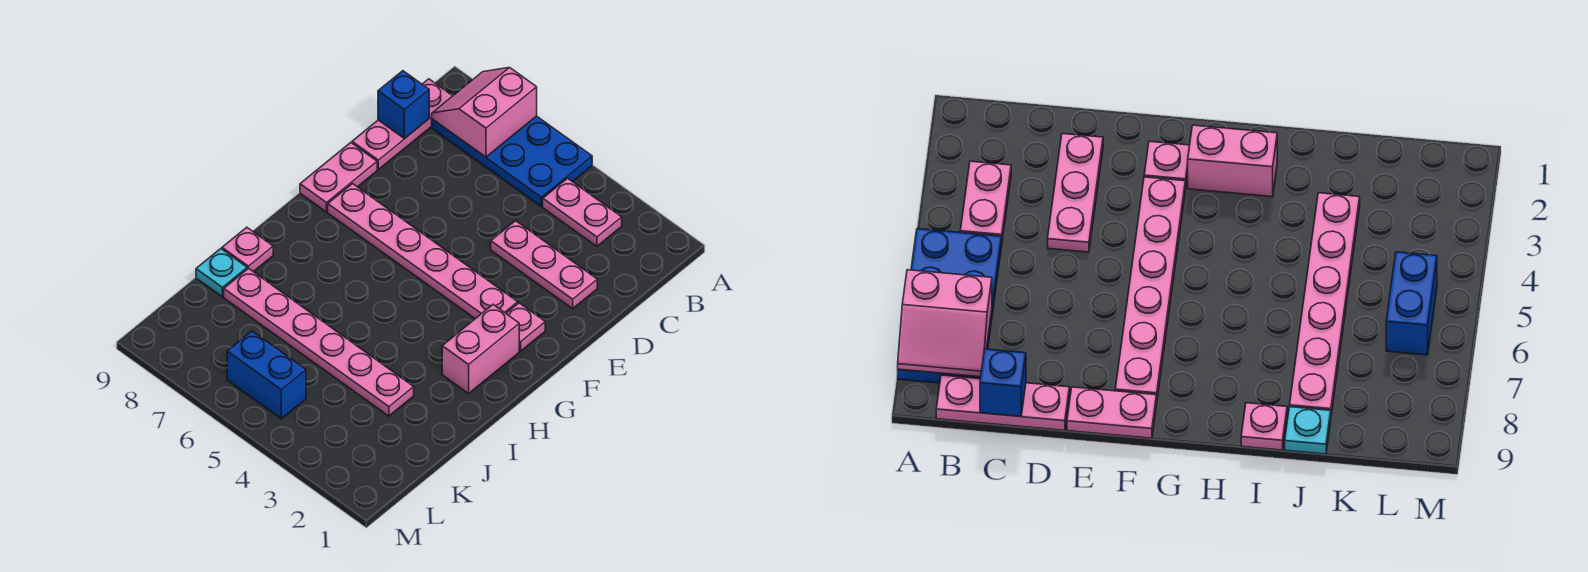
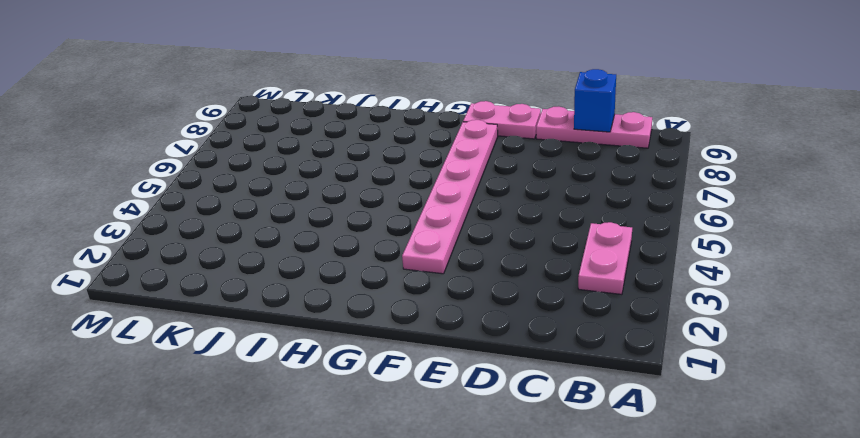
none -> blue 2x4 plate [432,116,592,207]
none -> pink 1x3 plate [491,221,597,309]
none -> pink 1x1 plate [506,303,545,351]

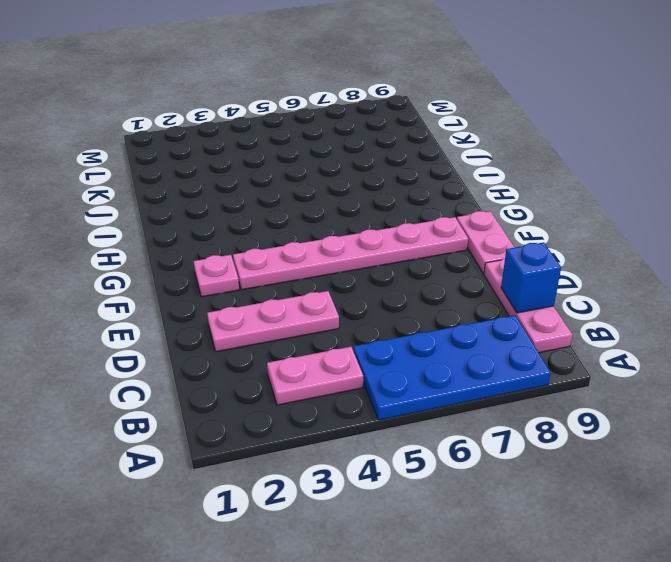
none -> pink 1x2 brick [442,305,519,393]
none -> pink 1x1 plate [222,227,273,272]
none -> pink 1x6 plate [224,268,414,416]

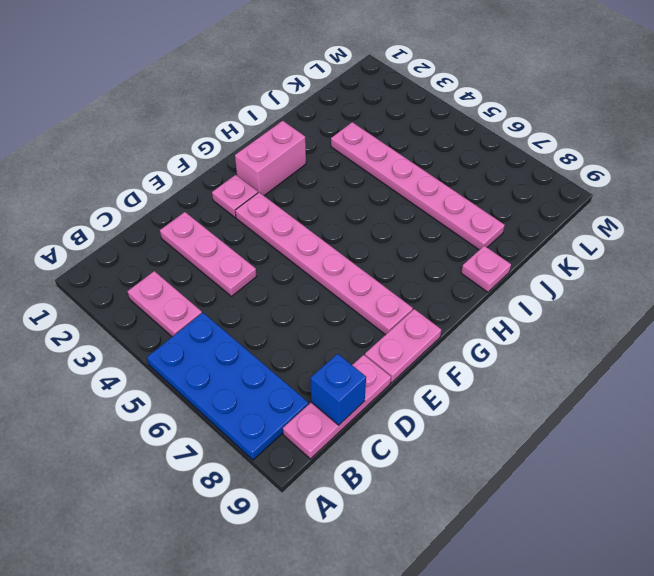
none -> cyan 1x1 plate [196,249,247,297]
none -> blue 1x2 brick [227,331,306,419]
none -> pink 2x2 slope [432,68,537,157]

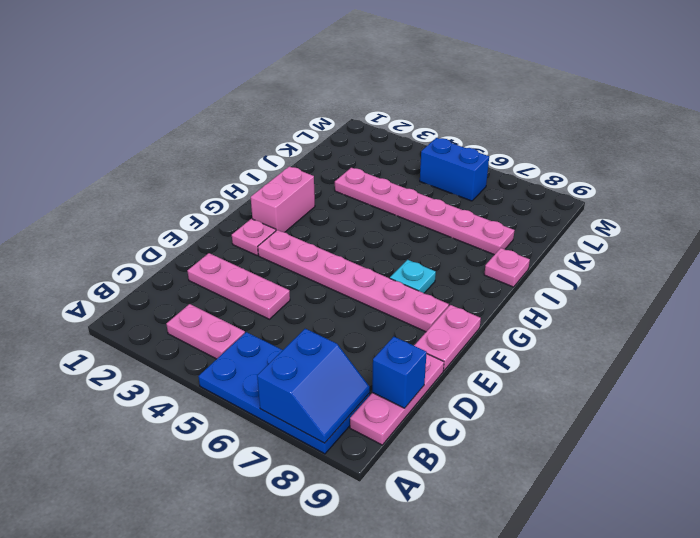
blue 2x2 slope [257,329,370,443] -> pink 2x2 slope [432,68,537,157]
cyan 1x1 plate [390,260,436,293] -> cyan 1x1 plate moved to [196,249,247,297]

